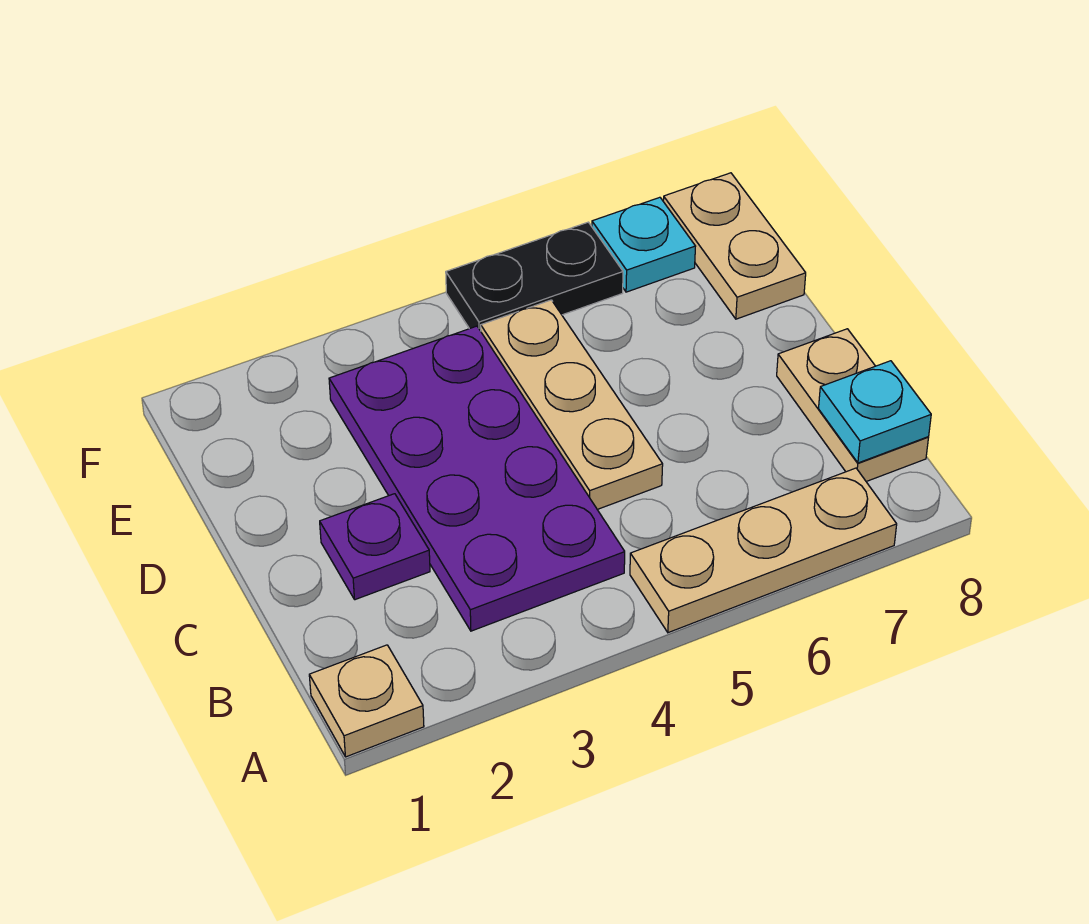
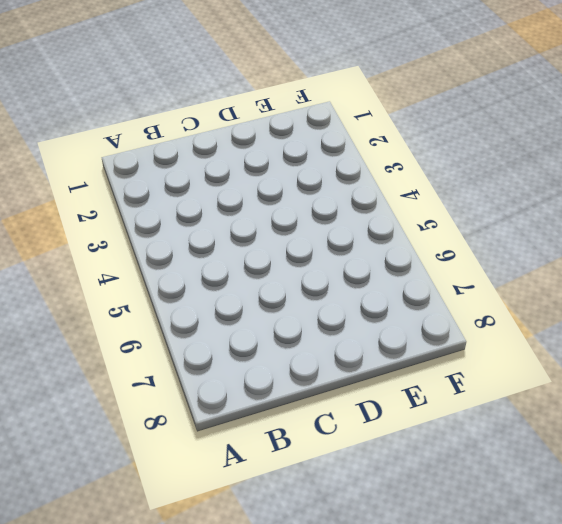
none -> tan 1x1 plate [309,645,424,757]
none -> tan 1x3 plate [630,468,897,633]

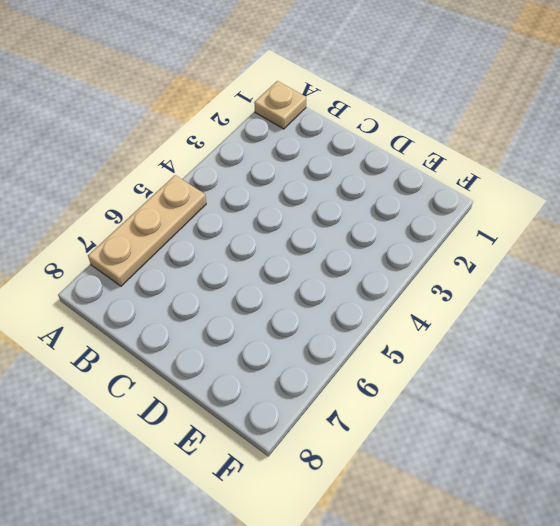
none -> purple 2x4 plate [329,326,625,631]
none -> tan 1x2 plate [777,329,929,482]

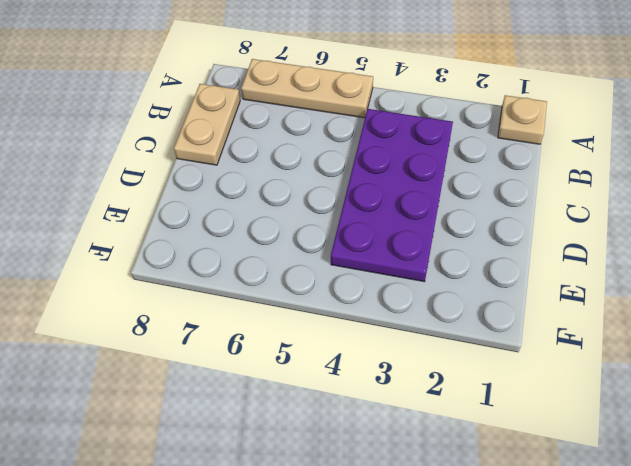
none -> purple 1x1 plate [320,494,430,600]
none -> tan 1x3 plate [481,300,663,509]

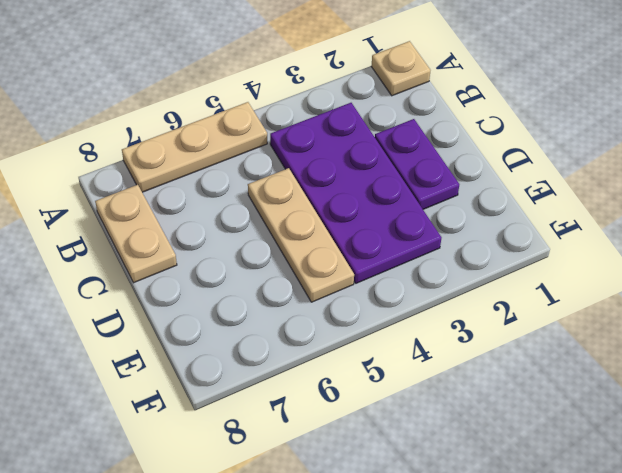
purple 1x2 plate [375,119,459,209] -> purple 1x1 plate [320,494,430,600]
none -> tan 1x2 plate [663,173,806,319]
none -> black 1x2 plate [446,222,623,331]

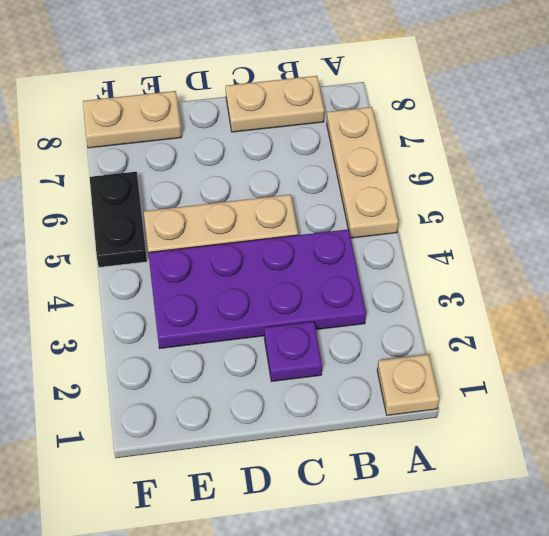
none -> cyan 1x1 plate [592,197,696,292]
none -> cyan 1x1 plate [818,361,931,463]

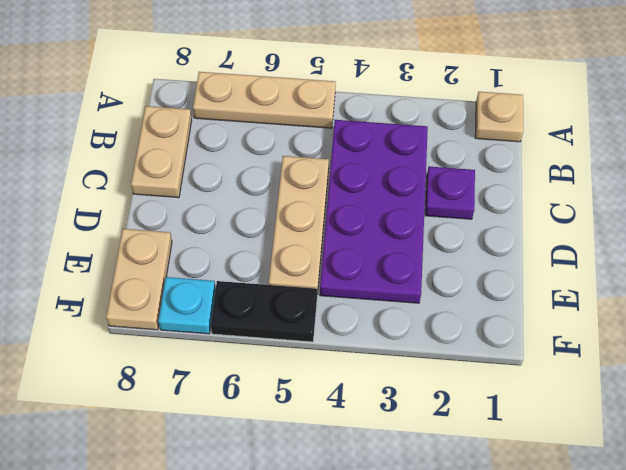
none -> cyan 1x1 plate [818,361,931,463]

